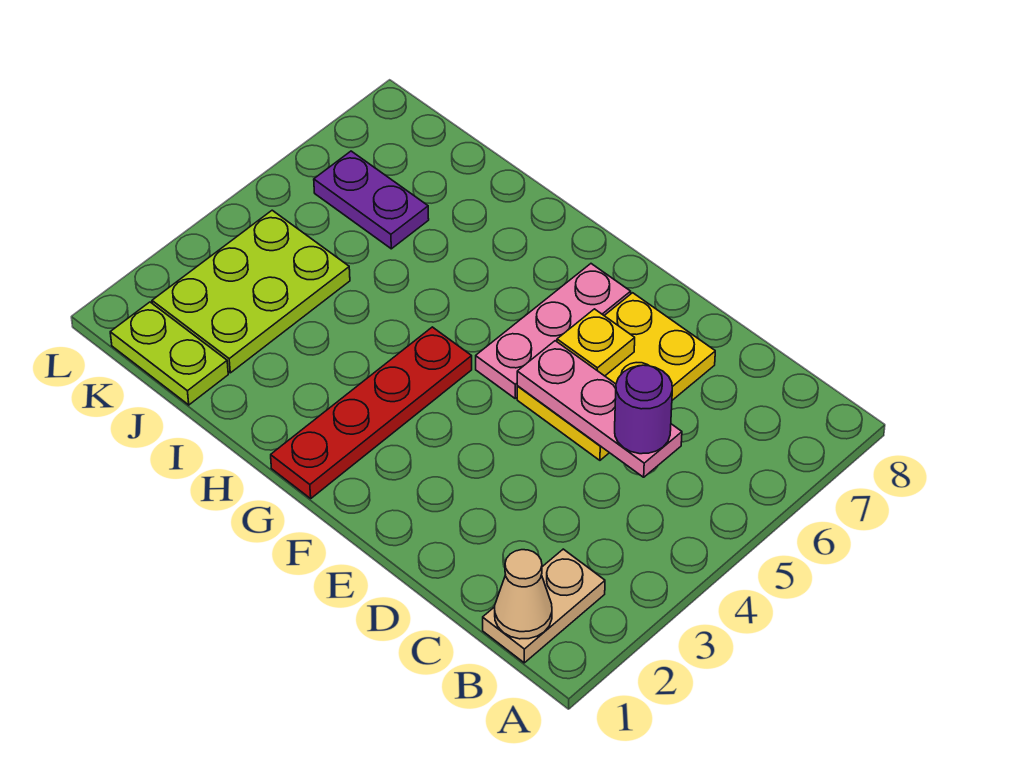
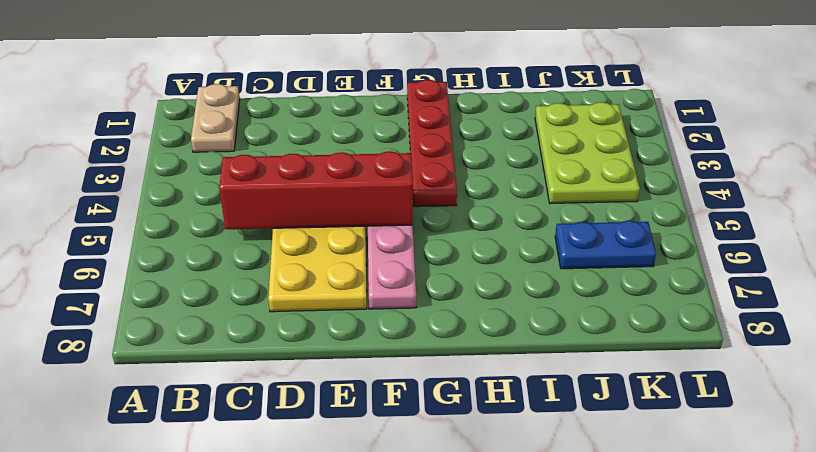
red 1x4 brick [219,151,413,229] -> pink 1x3 plate [517,341,682,477]
blue 1x2 plate [555,221,656,269] -> purple 1x2 plate [314,151,429,249]
none -> lime 1x2 plate [110,302,228,405]
none -> tan 1x1 cone [495,550,552,639]

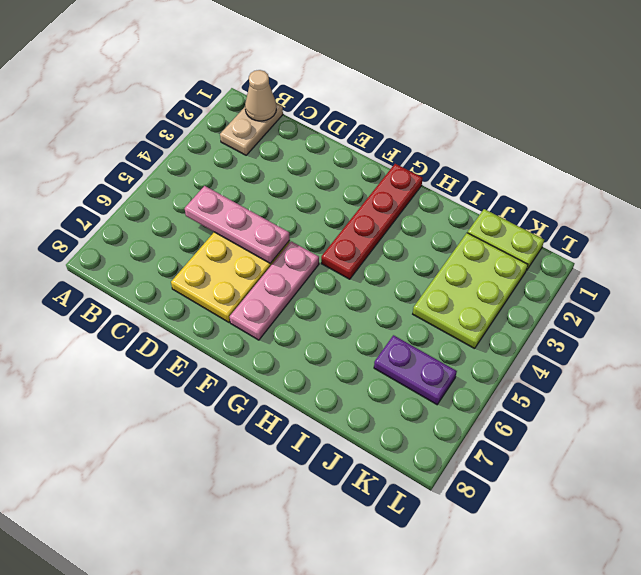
none -> yellow 1x1 plate [557,309,635,376]
none -> purple 1x1 round brick [615,365,672,454]

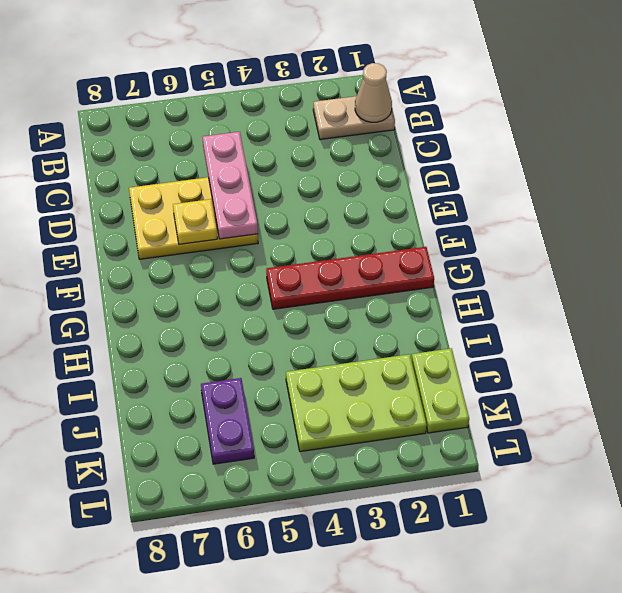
none -> pink 1x3 plate [476,264,631,398]
none -> purple 1x1 round brick [615,365,672,454]

